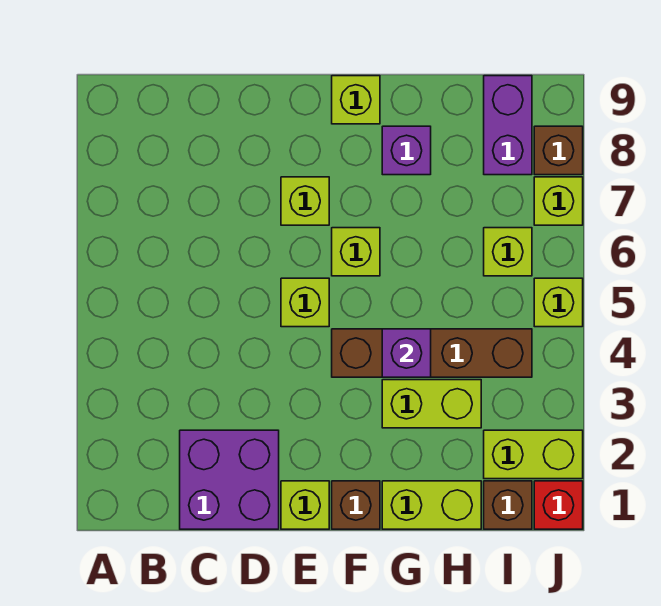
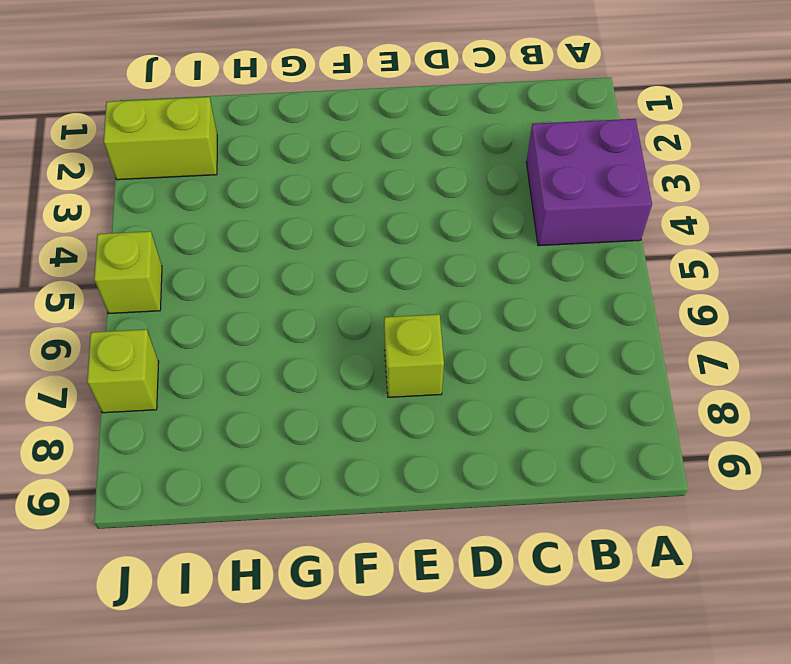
purple 2x2 brick [526,119,652,246] -> purple 2x2 brick moved to [180,430,279,529]
none -> lime 1x1 brick [281,481,329,529]
none -> lime 1x1 brick [281,278,329,327]
none -> brown 1x1 brick [332,481,380,529]

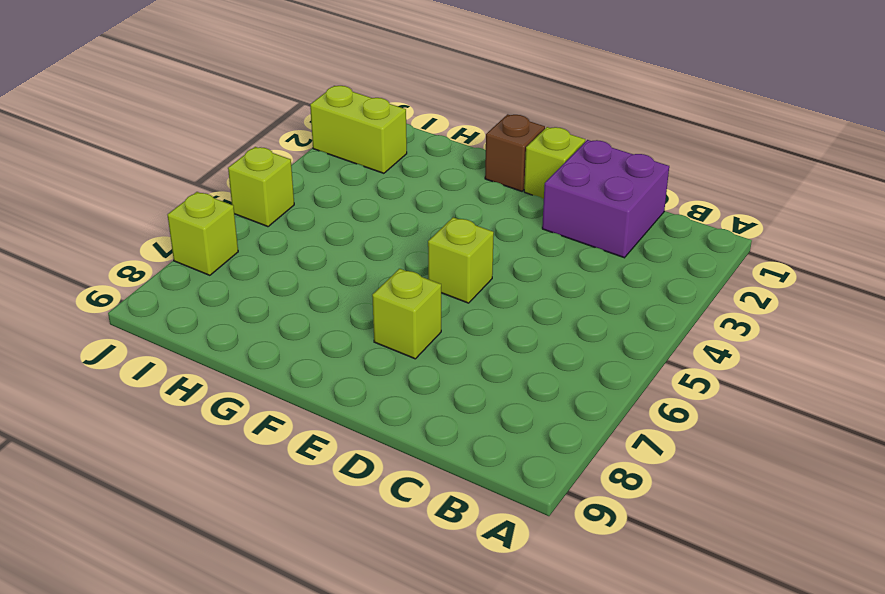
none -> brown 1x4 brick [332,329,532,377]
none -> lime 1x1 brick [332,228,380,276]
none -> lime 1x1 brick [332,76,380,124]

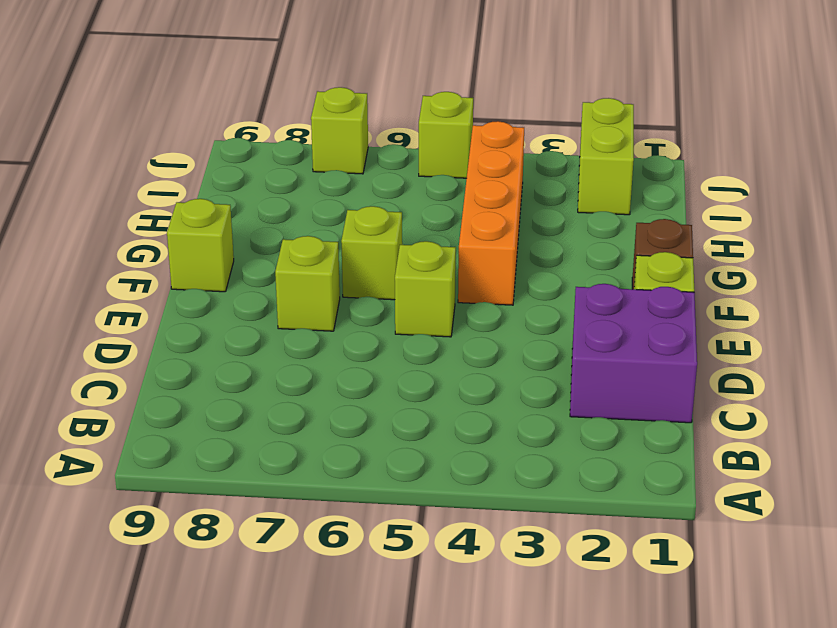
orange 1x4 brick [458,121,524,305] -> brown 1x4 brick [332,329,532,377]
none -> lime 1x2 brick [382,481,481,529]
none -> lime 1x2 brick [382,380,481,428]
none -> purple 1x1 brick [382,126,431,175]

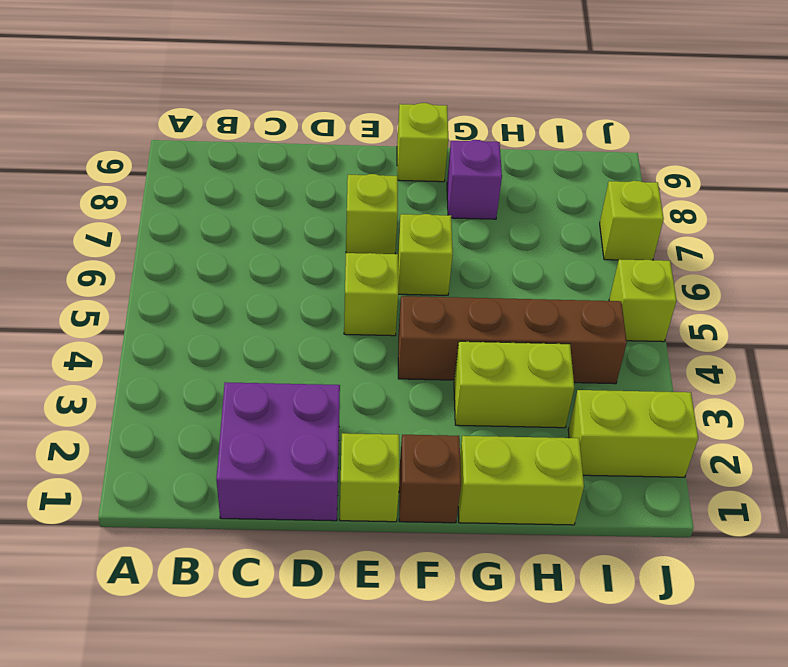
none -> brown 1x1 brick [484,481,532,529]
none -> lime 1x1 brick [484,228,532,276]
none -> purple 1x2 brick [484,76,532,175]

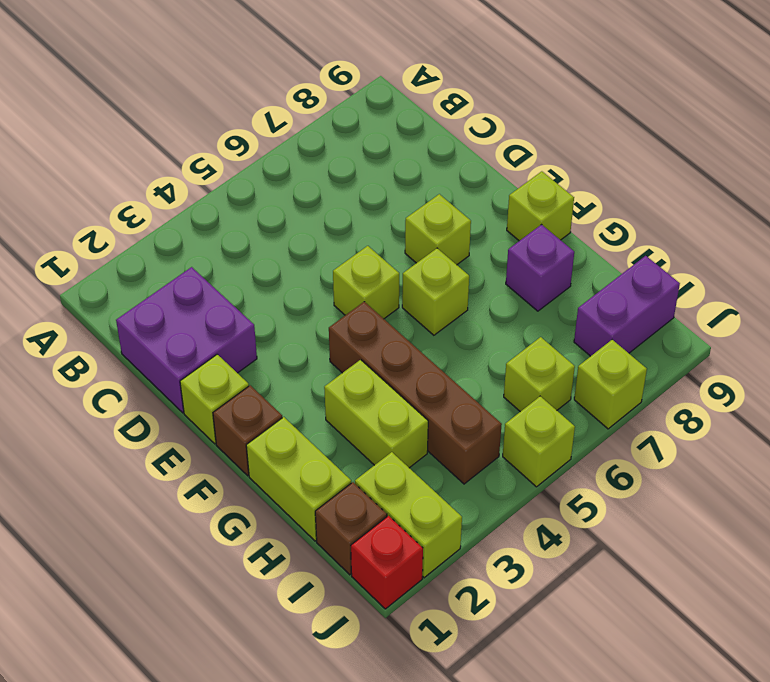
none -> brown 1x1 brick [534,126,583,175]
none -> purple 1x1 brick [382,329,431,377]

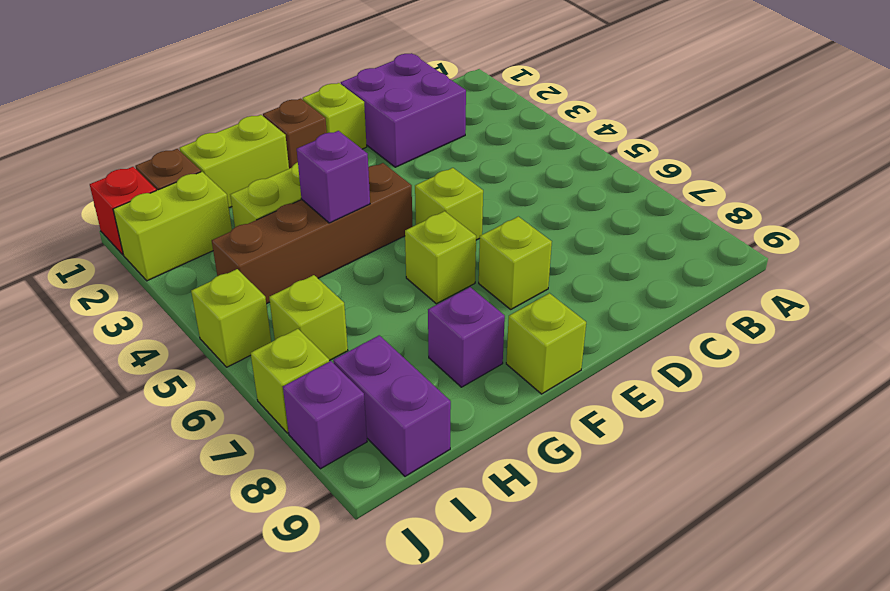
purple 1x1 brick [283,361,367,469] -> brown 1x1 brick [534,126,583,175]

